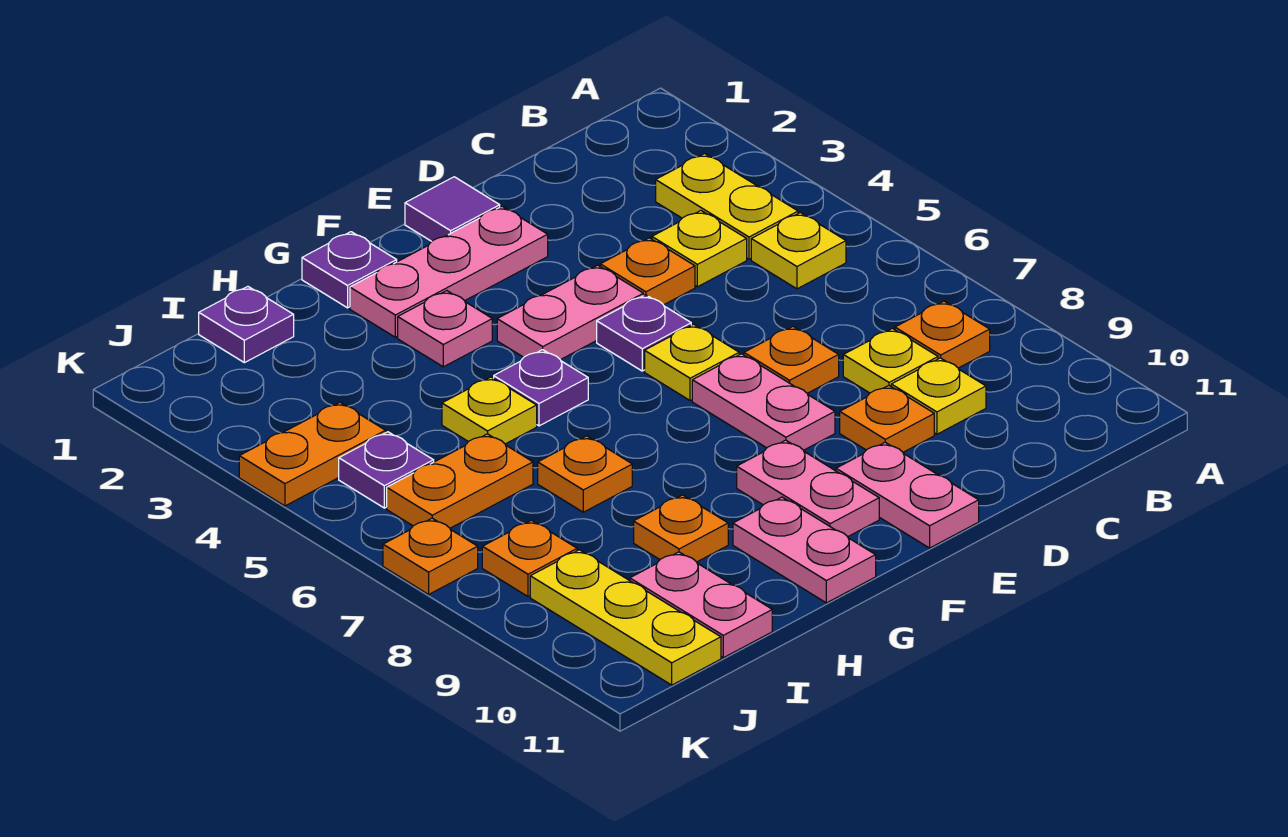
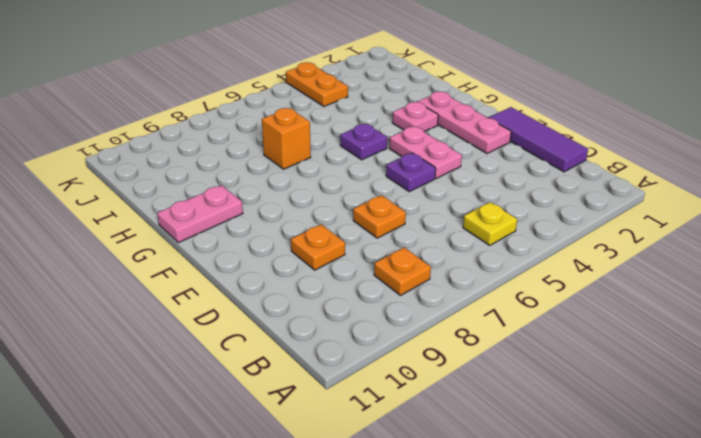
purple 1x3 tile [489,107,588,172] -> purple 1x1 tile [405,177,500,241]
orange 1x1 brick [262,108,311,169] -> orange 1x1 plate [538,436,632,512]
none -> yellow 1x2 plate [656,154,798,259]
none -> yellow 1x1 plate [652,211,747,287]
none -> yellow 1x1 plate [843,329,938,393]
none -> yellow 1x1 plate [891,358,986,434]

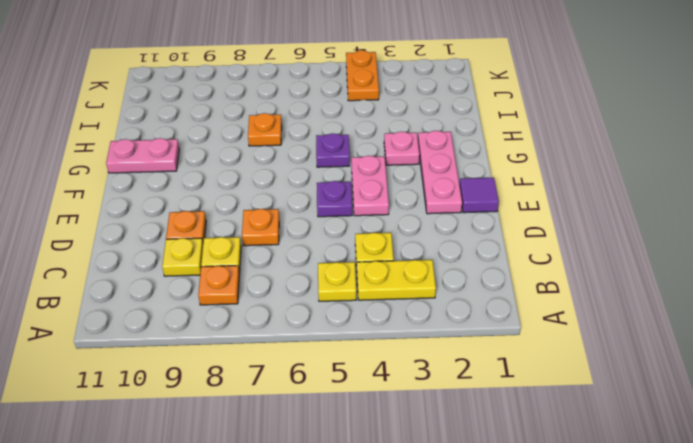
none -> orange 1x1 plate [600,238,695,305]
none -> yellow 1x1 plate [645,324,739,401]
none -> pink 1x2 plate [692,354,835,450]
none -> pink 1x2 plate [836,442,979,548]

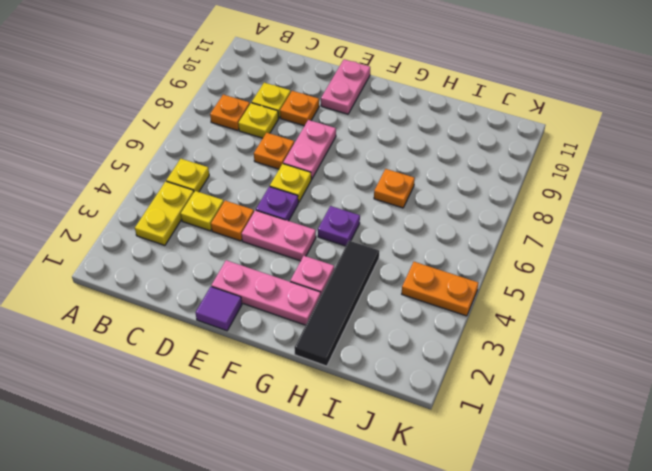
black 1x4 tile [294,241,379,366] -> none
none -> pink 1x2 plate [737,440,879,537]
none -> purple 1x1 plate [302,232,397,308]
none -> pink 1x2 plate [733,497,876,603]
none -> yellow 1x1 plate [442,377,537,444]

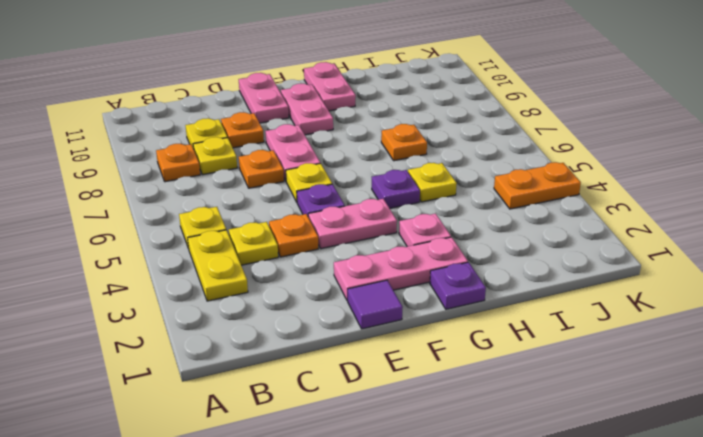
none -> orange 1x1 plate [634,495,728,562]
none -> purple 1x1 plate [199,286,294,363]
none -> orange 1x2 plate [387,434,533,528]
none -> pink 1x2 plate [630,552,772,658]

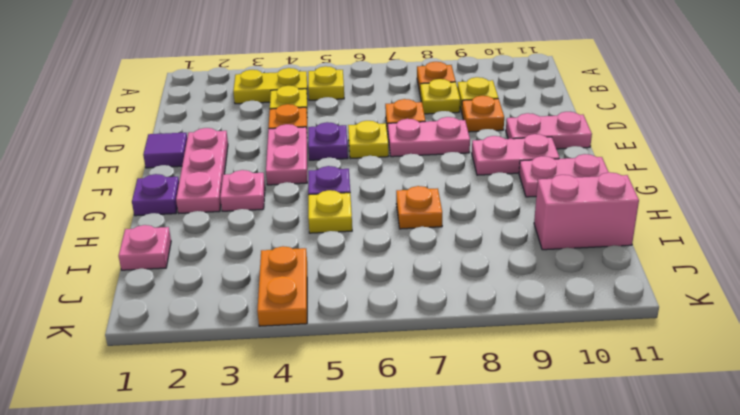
pink 1x1 plate [119,225,171,270] -> purple 1x1 plate [199,286,294,363]
pink 1x2 brick [534,172,639,250] -> pink 1x2 plate [630,552,772,658]
none -> orange 1x1 plate [634,495,728,562]
none -> orange 1x2 plate [387,434,533,528]
none -> purple 1x1 plate [339,432,434,508]
none -> orange 1x1 plate [482,520,577,597]

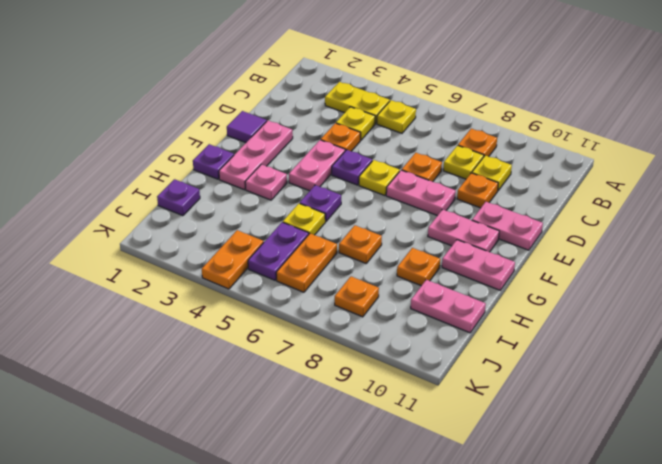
purple 1x2 plate [248,222,309,280] -> purple 1x1 plate [339,432,434,508]
none -> yellow 1x3 plate [530,550,721,685]
none -> orange 1x1 plate [383,518,478,594]

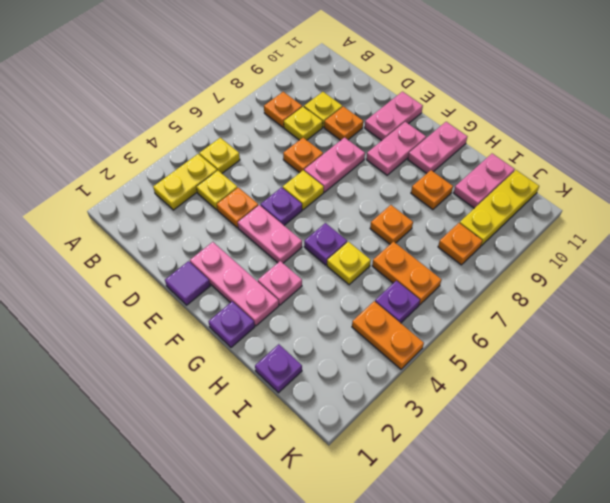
none -> orange 1x1 plate [383,518,478,594]

